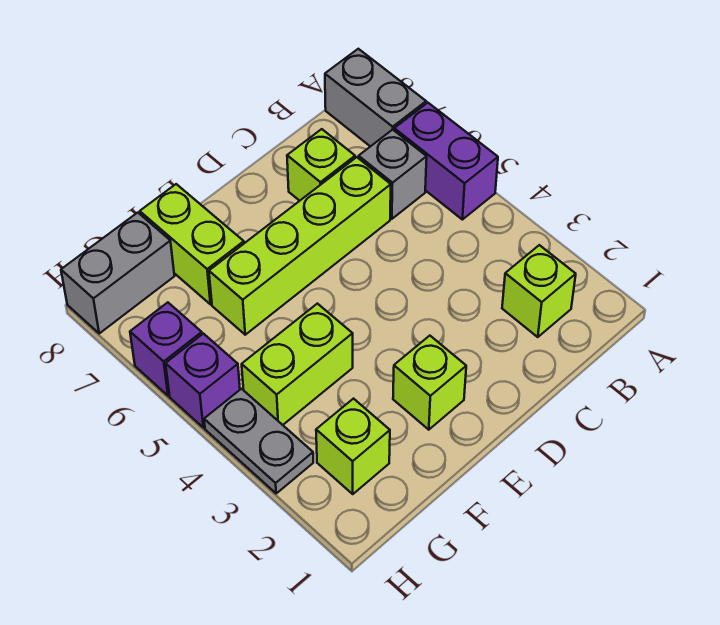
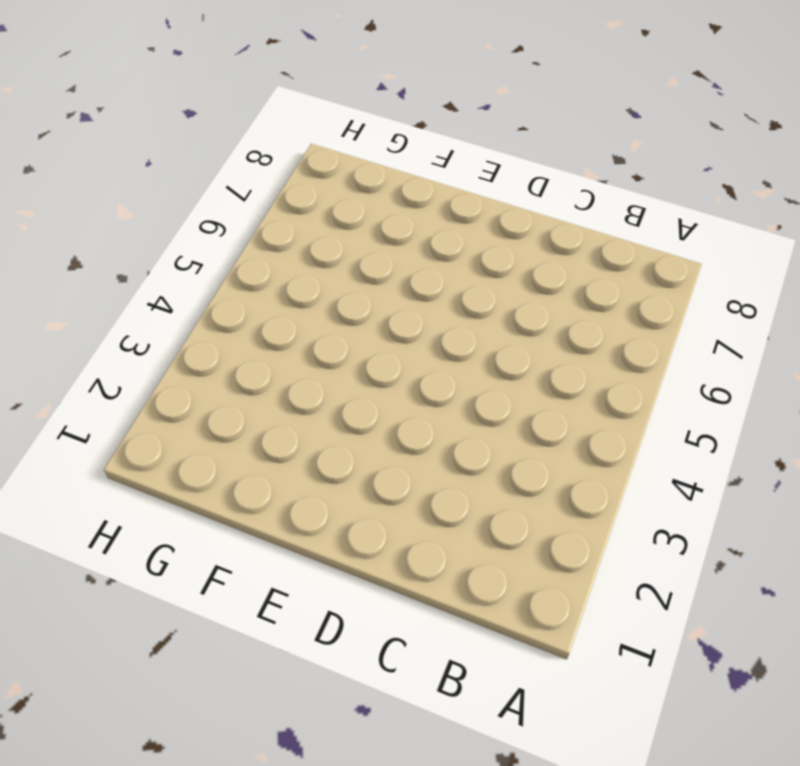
none -> purple 1x2 brick [394,103,498,220]
none -> grey 1x2 brick [325,49,426,146]
none -> lime 1x1 brick [502,245,576,337]

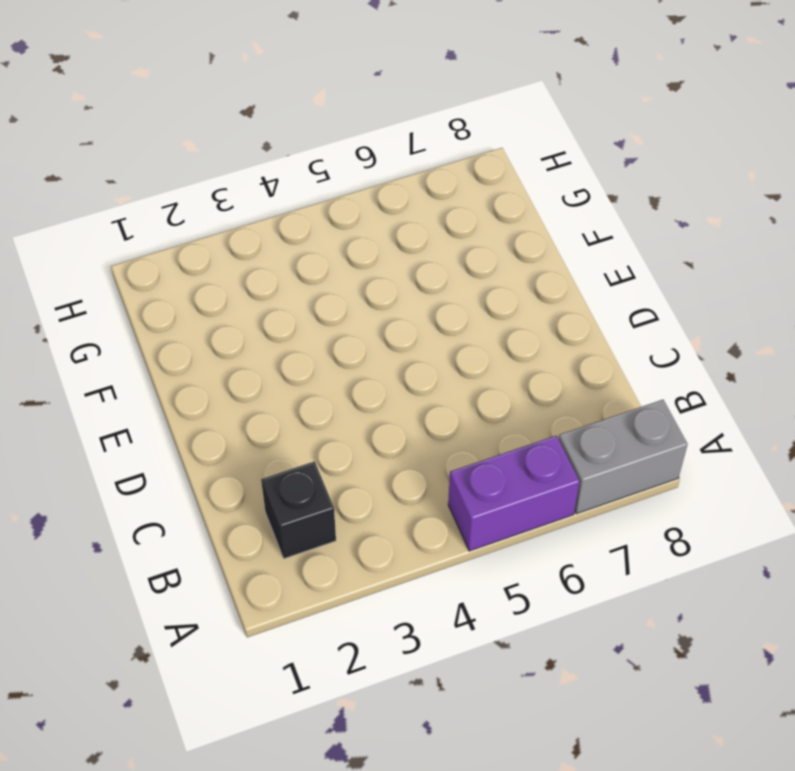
black 1x1 brick [261,462,336,559] -> lime 1x1 brick [502,245,576,337]
none -> grey 1x1 brick [359,130,427,219]
none -> lime 1x4 brick [209,157,391,335]
none -> lime 1x1 brick [287,129,355,201]

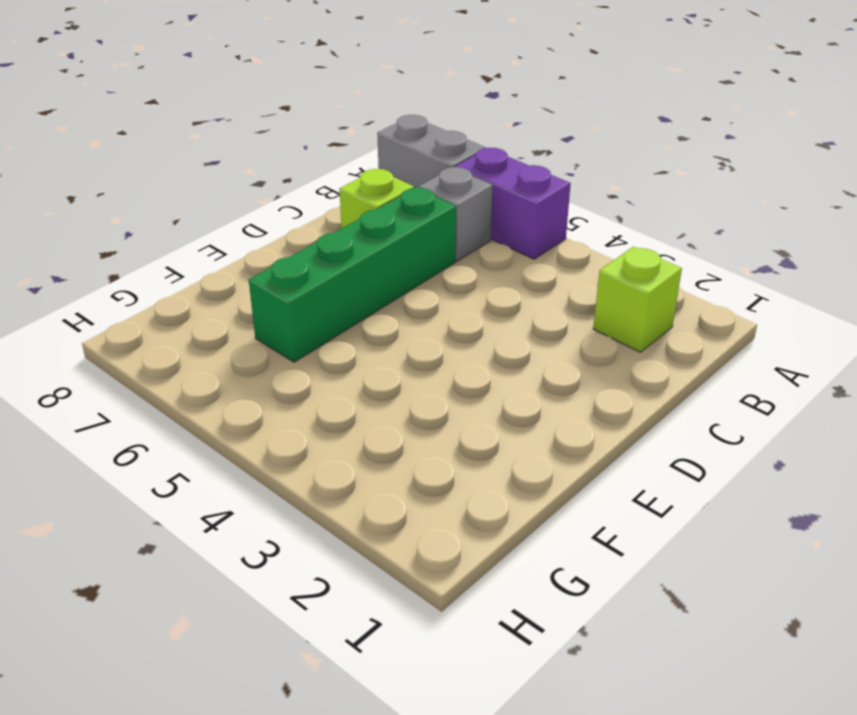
green 1x4 brick [249,188,456,362] -> lime 1x4 brick [209,157,391,335]
none -> lime 1x1 brick [393,336,466,430]
none -> lime 1x2 brick [242,304,353,425]
none -> lime 1x2 brick [140,184,244,304]

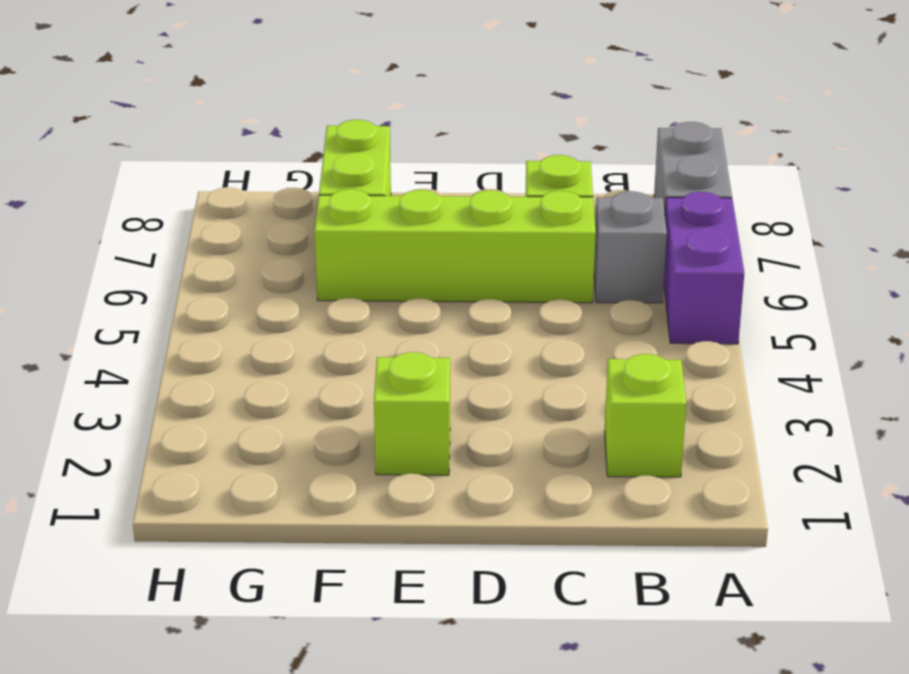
none -> lime 1x2 brick [242,304,353,425]
none -> lime 1x1 brick [316,399,390,494]
none -> grey 1x2 brick [61,213,174,333]

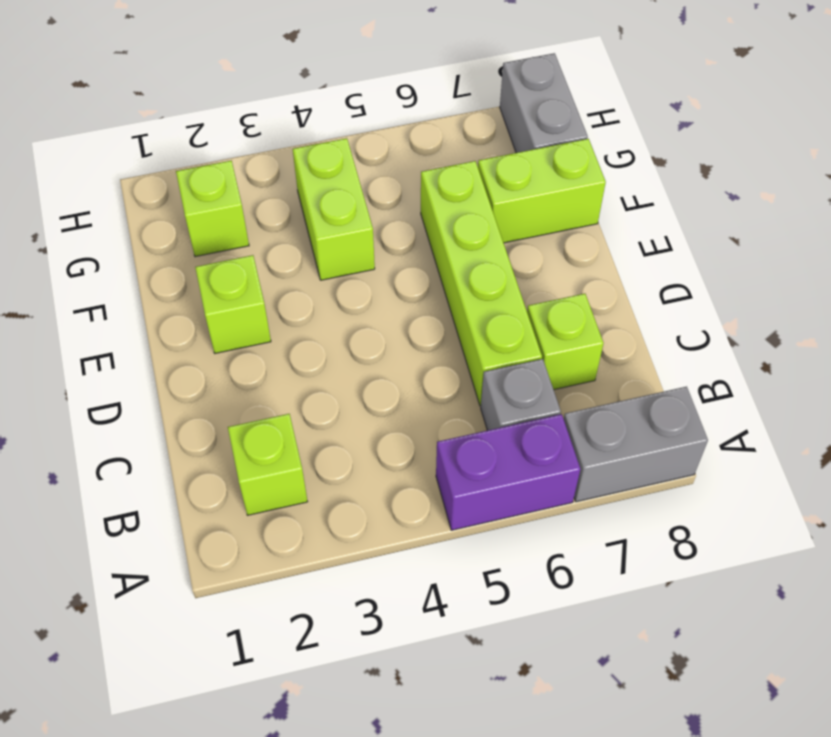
none -> grey 1x2 plate [204,389,313,493]
none -> purple 1x1 brick [166,334,240,428]
none -> purple 1x1 brick [130,302,202,396]

